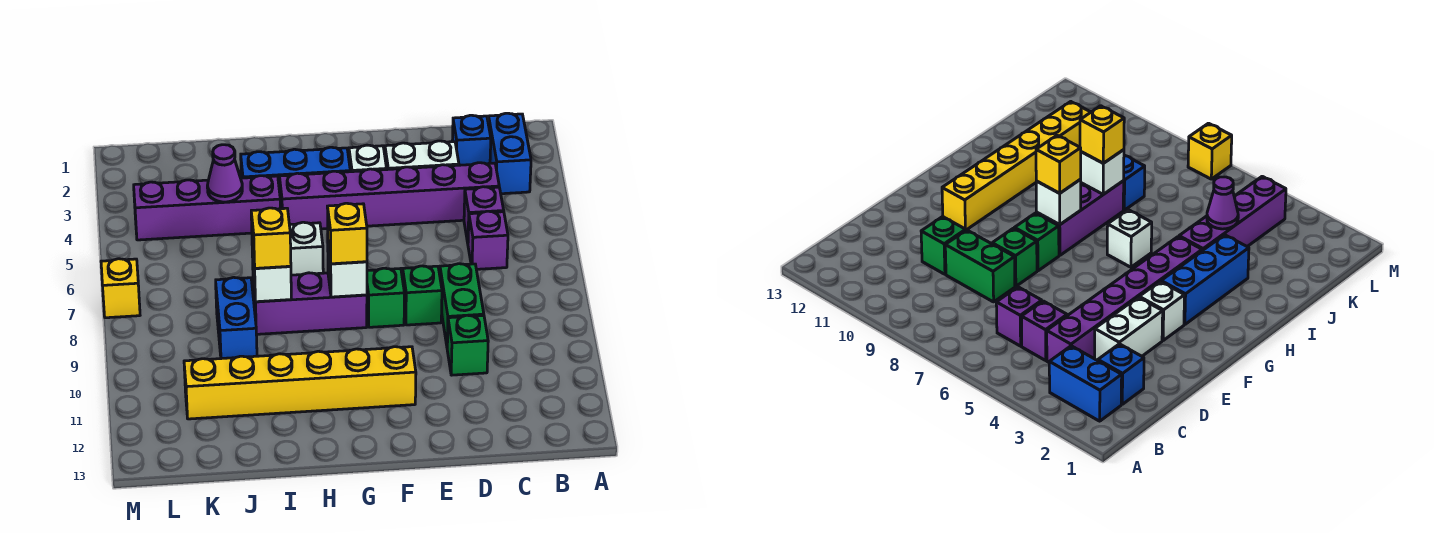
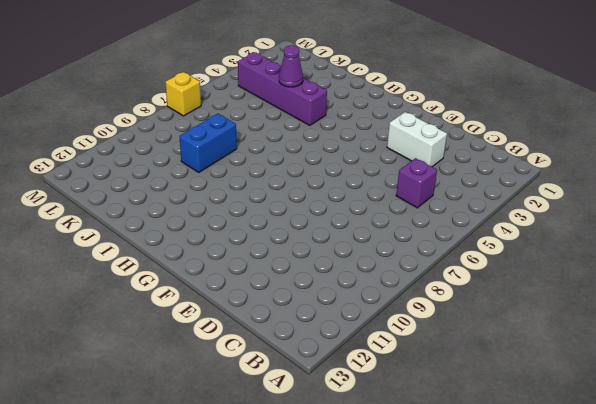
none -> blue 1x2 brick [488,113,531,194]
none -> blue 1x1 brick [452,115,491,165]
none -> purple 1x6 brick [280,163,499,229]

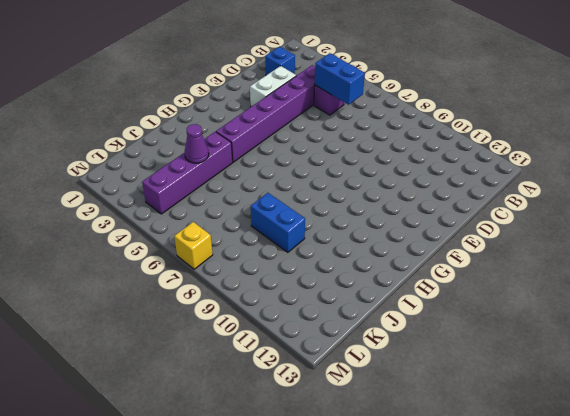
blue 1x2 brick [315,53,365,105] -> blue 1x2 brick moved to [488,113,531,194]
none -> purple 1x1 brick [468,211,508,269]
none -> green 1x2 brick [440,264,484,345]
none -> green 1x1 brick [447,315,488,375]

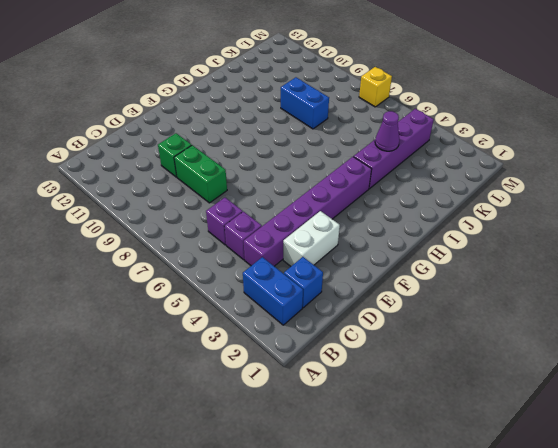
none -> green 1x1 brick [403,266,442,325]
none -> white 1x1 brick [349,145,387,172]
none -> green 1x1 brick [367,268,404,327]

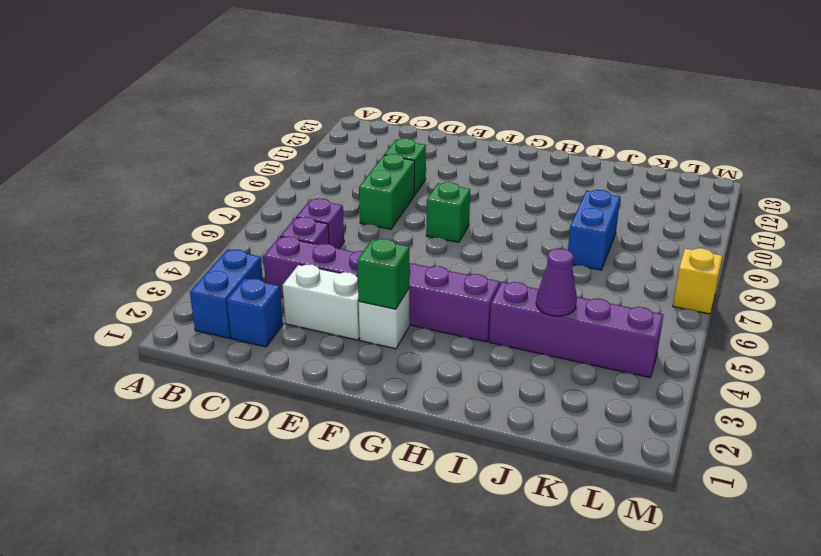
green 1x1 brick [357,239,409,309] -> green 1x1 brick moved to [403,266,442,325]
none -> yellow 1x6 brick [184,347,416,419]
none -> blue 1x3 brick [241,147,350,192]
none -> purple 1x3 brick [253,273,367,334]

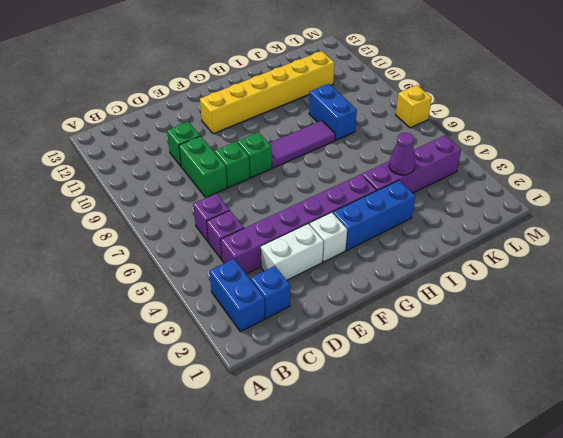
purple 1x3 tile [269,121,335,168] -> purple 1x3 brick [253,273,367,334]
none -> white 1x1 brick [289,222,323,275]
none -> white 1x1 brick [328,246,367,297]
none -> white 1x1 brick [252,248,291,302]

